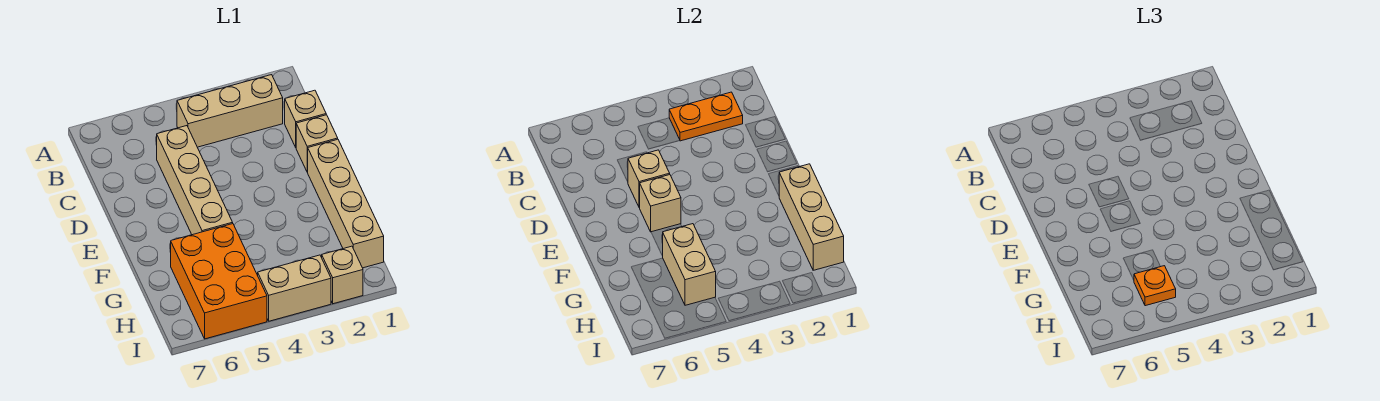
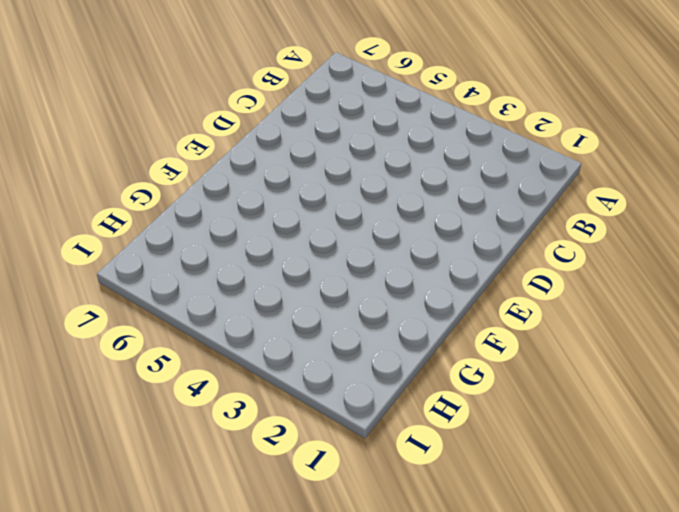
none -> tan 1x3 brick [177,75,283,147]
none -> tan 1x1 brick [285,90,326,147]
none -> tan 1x4 brick [157,126,233,235]

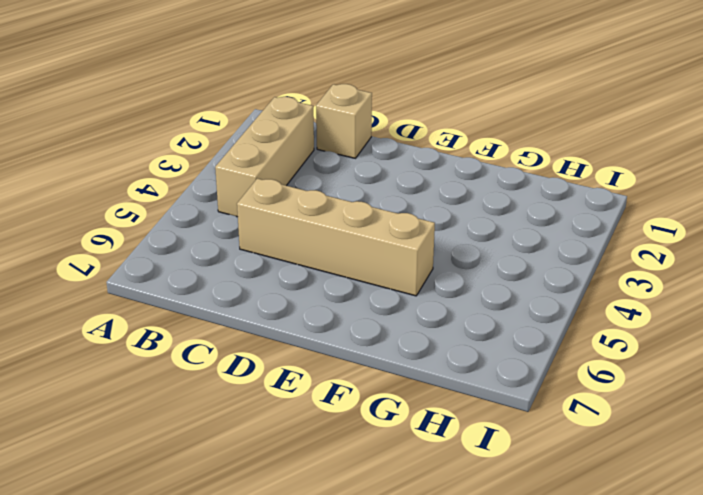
none -> tan 1x1 brick [296,115,338,172]
none -> tan 1x4 brick [308,139,384,268]
none -> orange 2x3 brick [171,224,267,339]

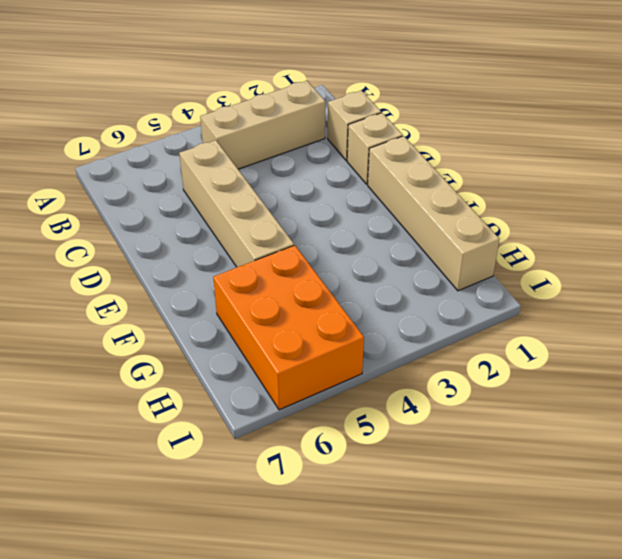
none -> tan 1x1 brick [322,246,363,304]
none -> tan 1x2 brick [257,255,331,321]
none -> orange 1x2 plate [669,92,743,141]

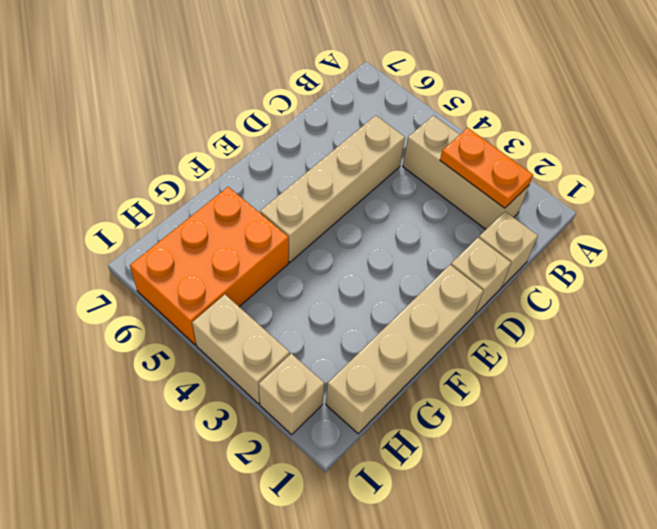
none -> tan 1x1 brick [628,150,670,208]
none -> tan 1x1 brick [640,175,681,232]
none -> tan 1x3 brick [779,164,844,270]

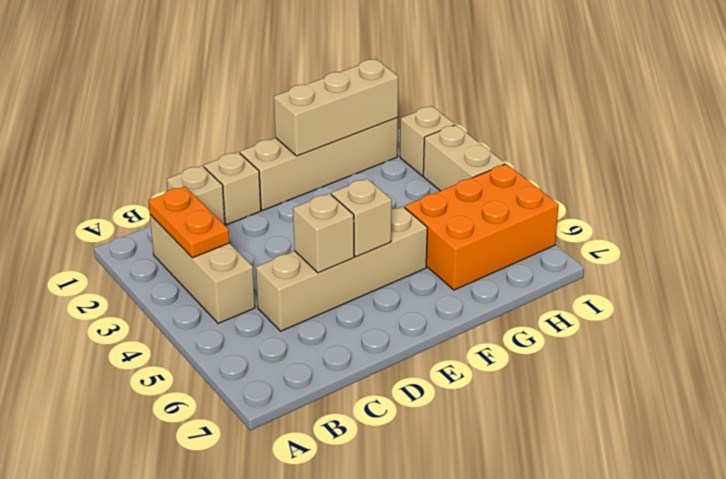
none -> tan 1x2 brick [663,224,716,305]
none -> orange 1x1 plate [1134,266,1176,306]

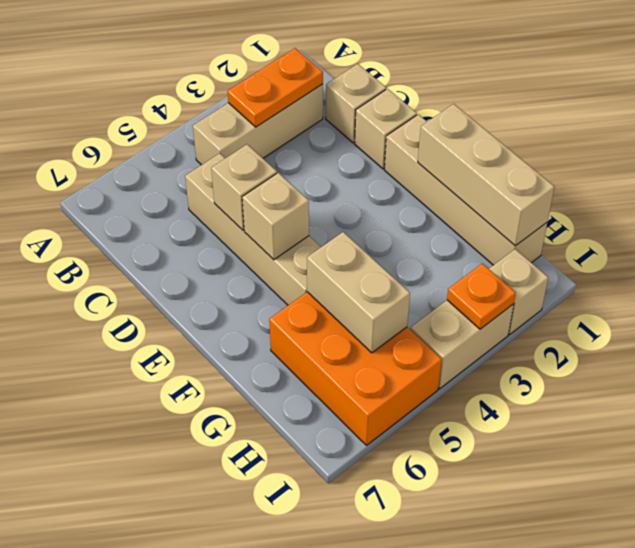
orange 1x1 plate [447,264,516,329] -> orange 1x1 plate moved to [1134,266,1176,306]

